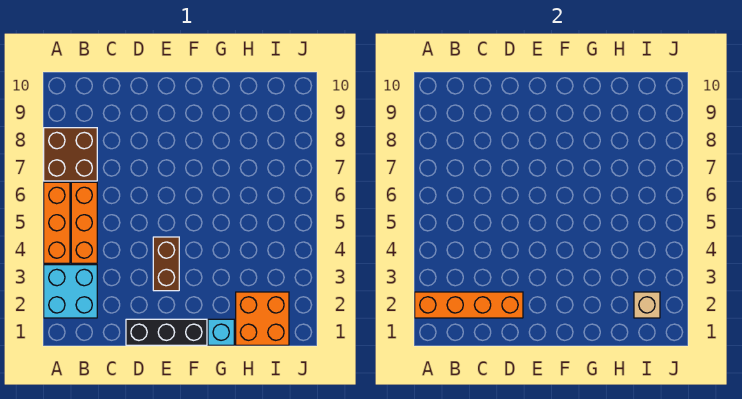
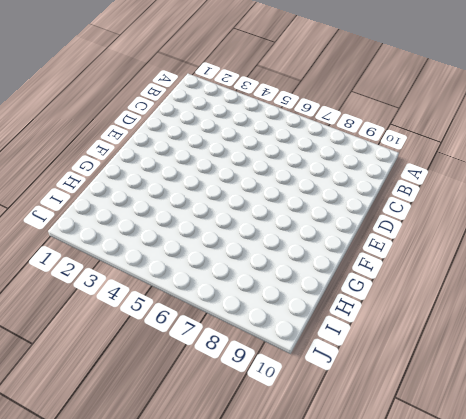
none -> cyan 2x2 brick [44,265,97,318]
none -> orange 1x3 brick [44,182,70,263]

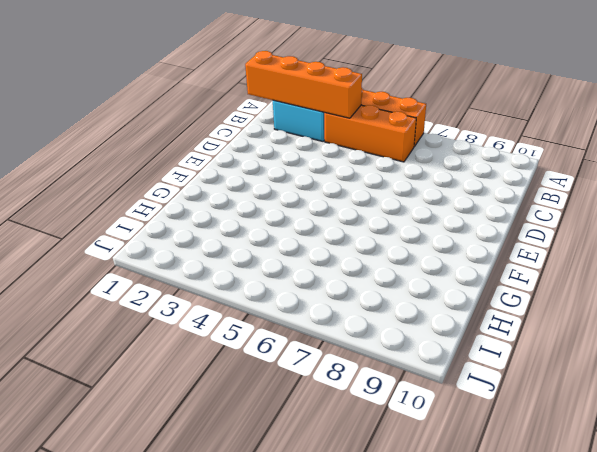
orange 1x4 brick [245,51,362,118] -> orange 1x4 brick turned to [415,292,523,318]
none -> brown 2x2 brick [44,128,97,181]
none -> black 1x3 brick [126,319,207,345]

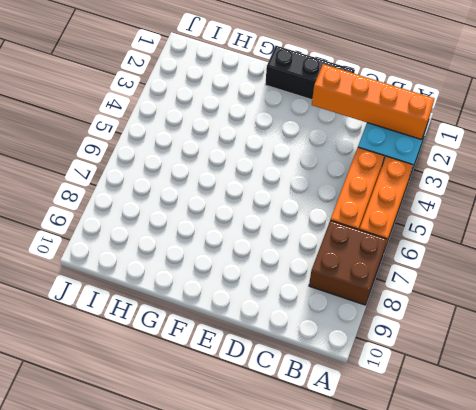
none -> brown 1x2 brick [153,237,179,291]
none -> cyan 1x1 brick [208,319,234,345]

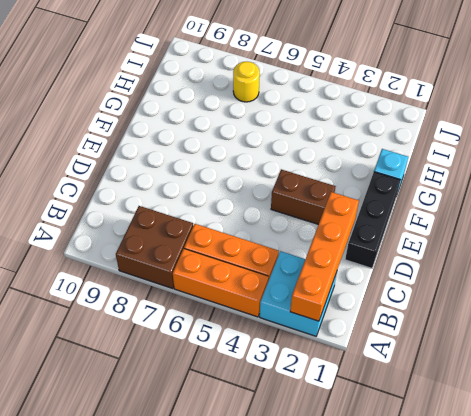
yellow 1x1 round brick [233,62,260,102] -> none
none -> orange 2x2 brick [236,292,289,345]
none -> tan 1x1 brick [634,292,660,318]

